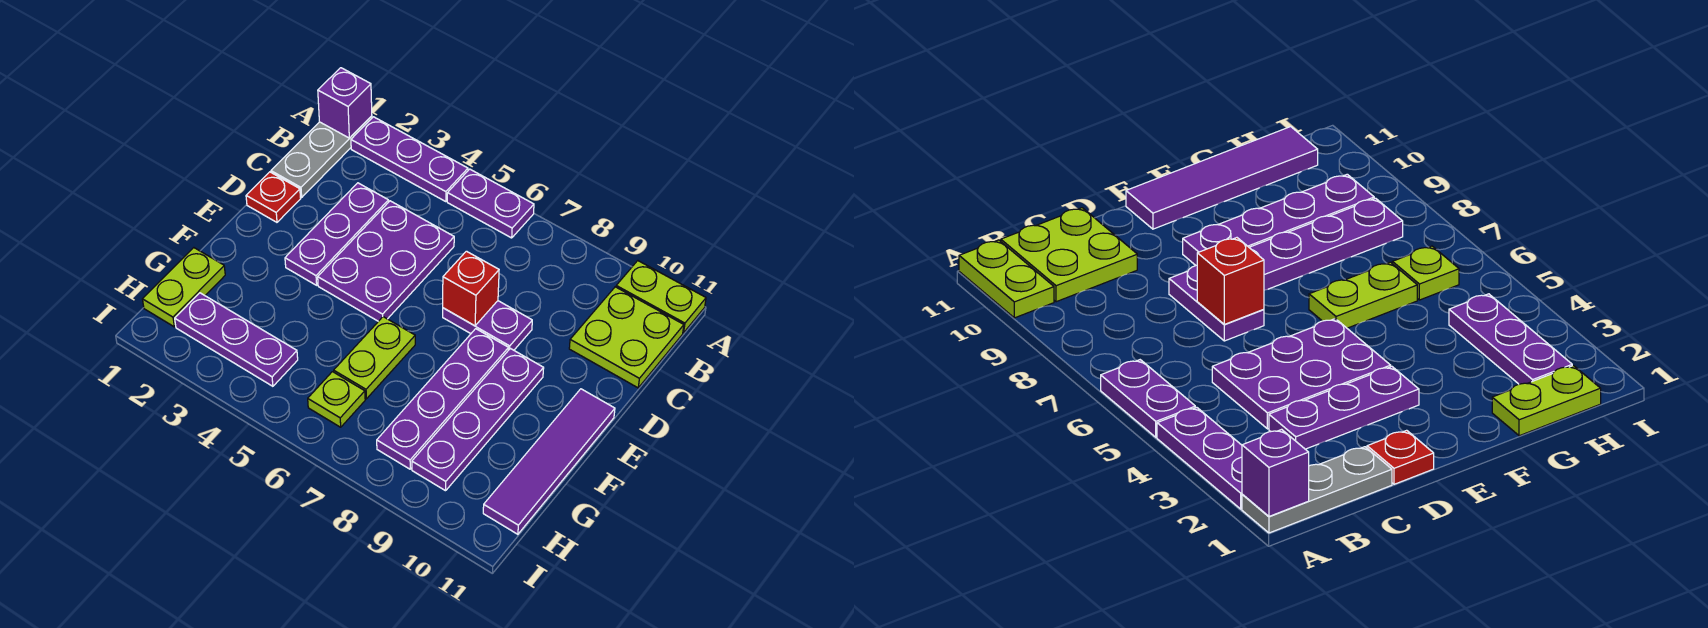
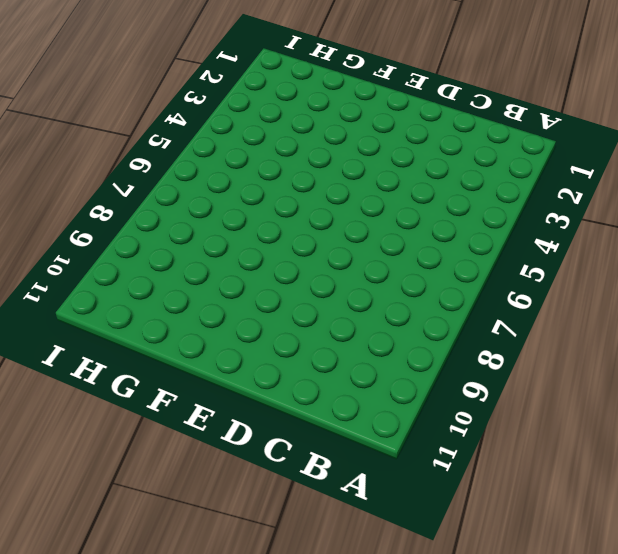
none -> grey 1x3 plate [271,116,372,197]
none -> purple 1x3 plate [351,117,468,201]
none -> purple 1x2 plate [447,169,534,238]

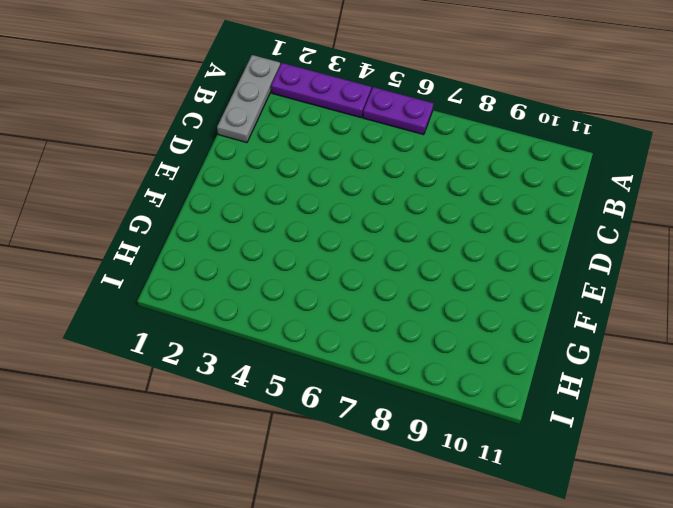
none -> lime 1x2 plate [616,261,706,333]
none -> lime 2x2 plate [569,287,684,388]
none -> purple 1x3 plate [285,183,389,285]

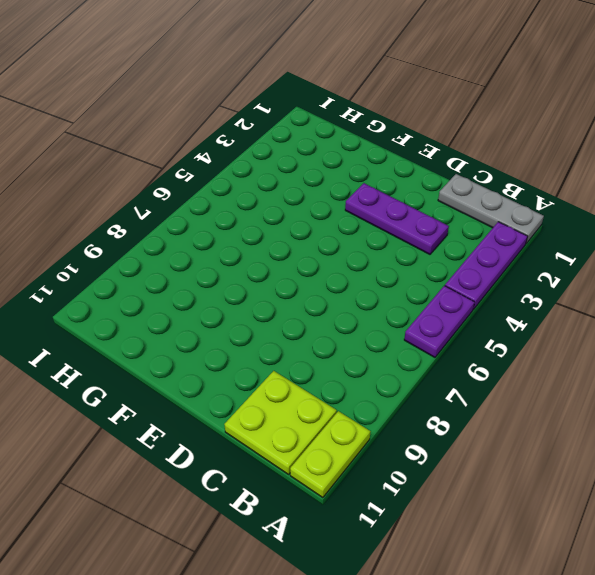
none -> purple 2x3 plate [318,201,454,321]
none -> red 1x1 plate [246,172,301,222]
none -> purple 1x2 plate [443,301,532,350]

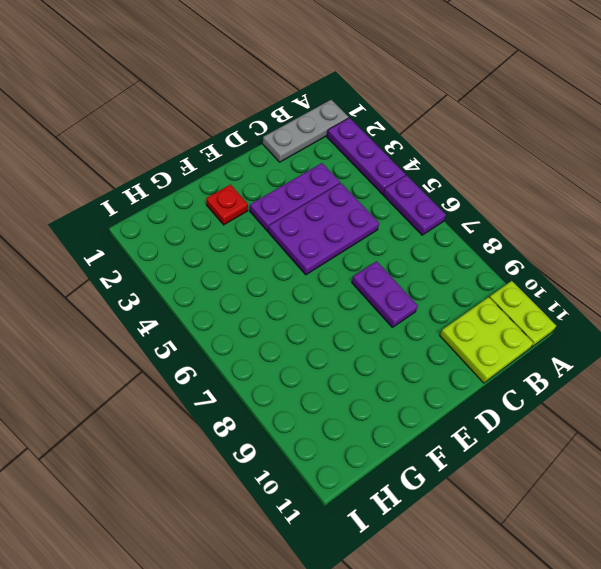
red 1x1 plate [206,185,248,225] -> red 1x1 plate moved to [246,172,301,222]
none -> purple 1x4 plate [377,329,509,469]
none -> purple 1x4 plate [412,348,544,491]
none -> purple 1x4 tile [483,389,615,534]

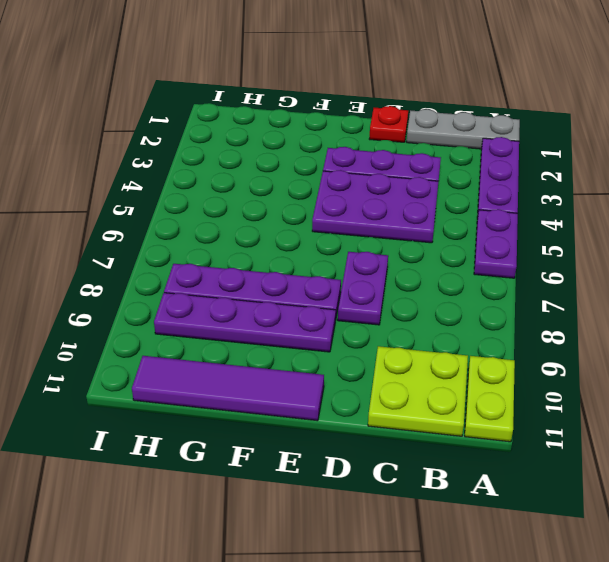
none -> lime 1x2 plate [334,317,415,399]
none -> lime 1x2 plate [142,248,225,327]
none -> purple 1x3 plate [175,293,298,386]

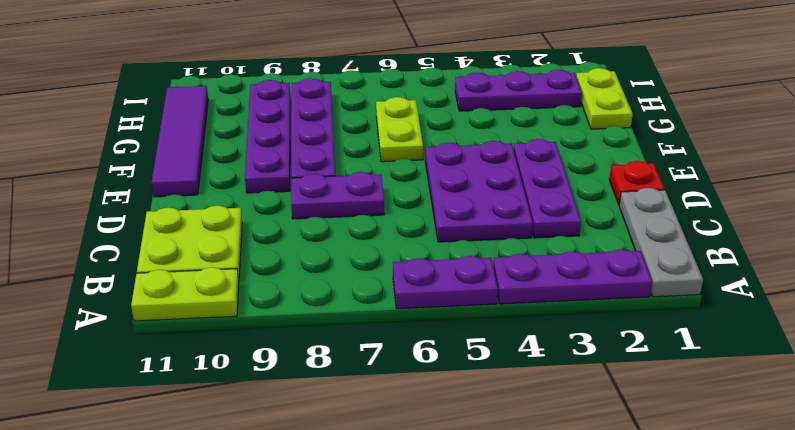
none -> lime 1x1 plate [308,372,365,427]
none -> purple 1x1 brick [318,68,372,138]
none -> red 1x1 brick [443,251,499,326]

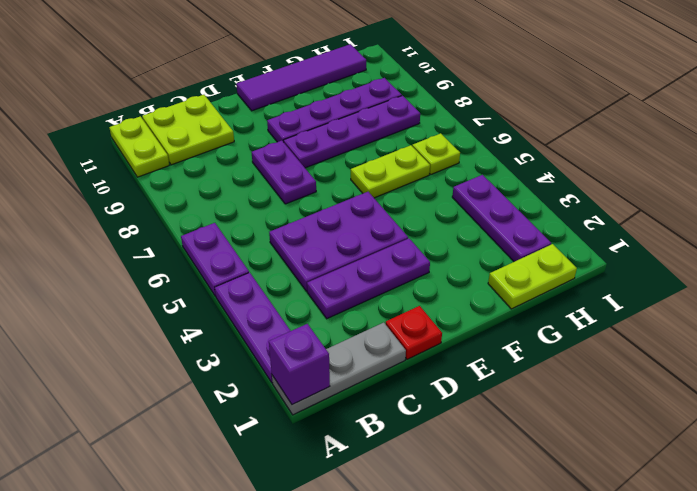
none -> red 1x1 brick [443,251,499,326]

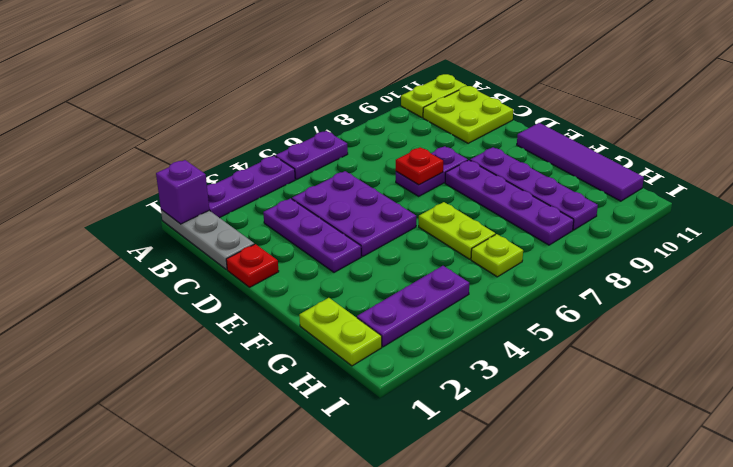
red 1x1 plate [396,147,443,185] -> red 1x1 brick [443,251,499,326]

